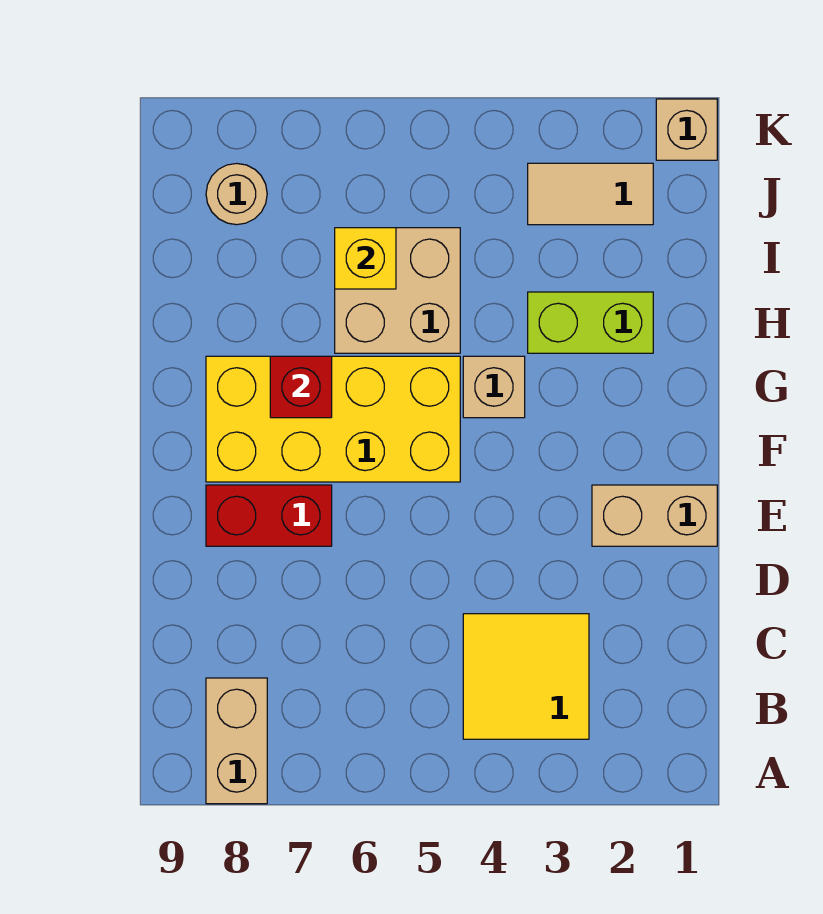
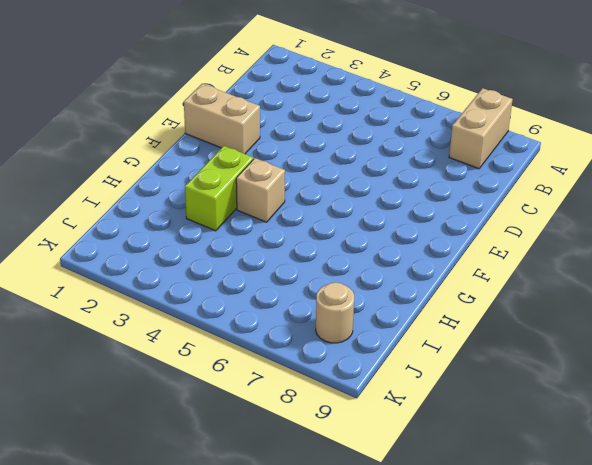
lime 1x2 brick [185,146,253,231] -> lime 1x2 brick turned to [528,292,653,353]
none -> yellow 2x2 tile [463,614,589,739]
none -> red 1x2 brick [206,485,332,546]
none -> yellow 2x4 brick [206,356,460,482]

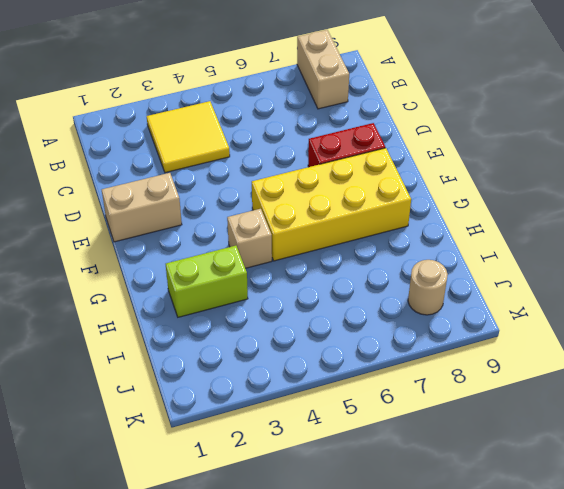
none -> tan 2x2 brick [335,228,460,353]
none -> tan 1x2 tile [528,163,653,225]
none -> tan 1x1 brick [656,99,717,160]

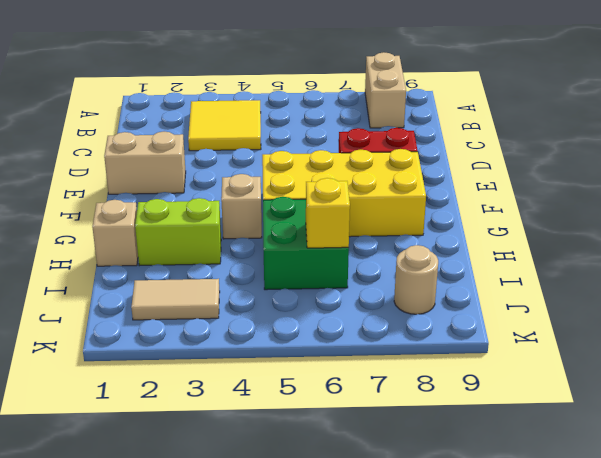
tan 1x1 brick [92,200,138,266] -> tan 1x1 brick moved to [656,99,717,160]
green 2x2 brick [263,197,349,290] -> tan 2x2 brick [335,228,460,353]
none -> red 1x1 brick [270,356,332,418]

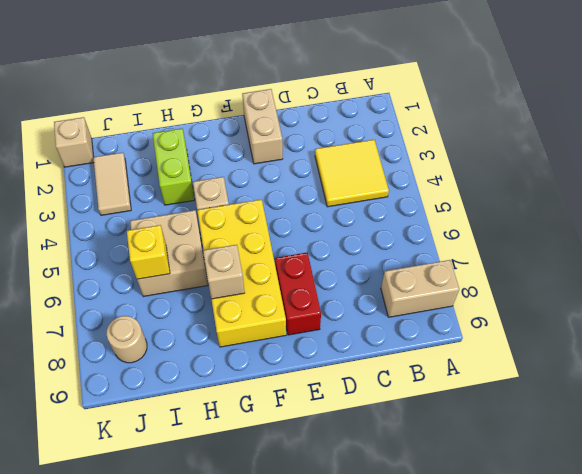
tan 1x1 brick [203,245,245,299] -> red 1x1 brick [270,356,332,418]

